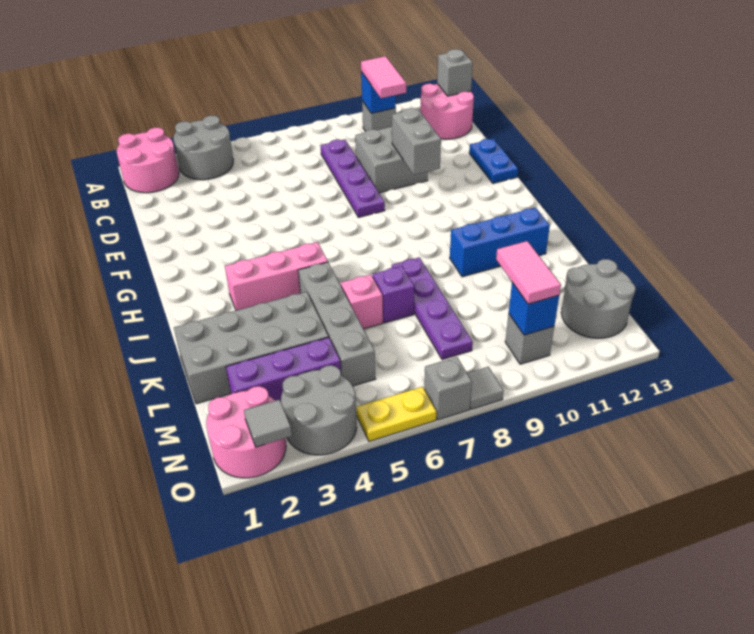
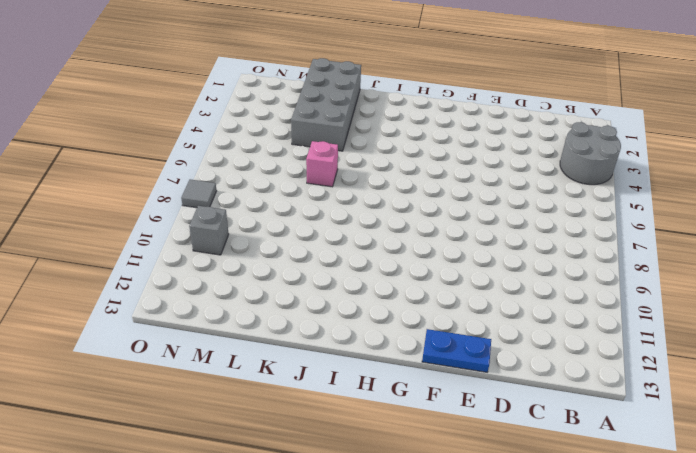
none -> pink 2x2 round brick [117,128,179,193]
none -> grey 1x1 brick [362,101,396,132]
none -> pink 2x2 round brick [420,84,474,139]

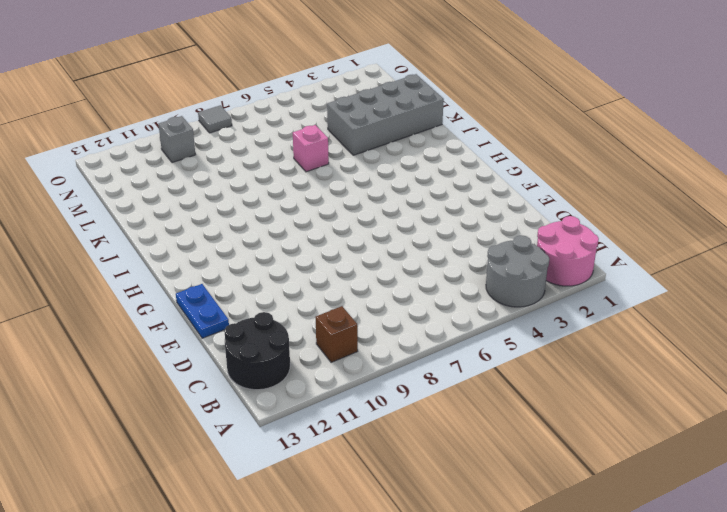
brown 1x1 brick [315,306,358,362] -> grey 1x1 brick [362,101,396,132]
black 2x2 round brick [224,312,290,390] -> pink 2x2 round brick [420,84,474,139]
none -> purple 1x4 plate [320,140,385,217]
none -> grey 2x2 brick [355,126,428,193]
none -> pink 1x3 brick [225,242,328,310]

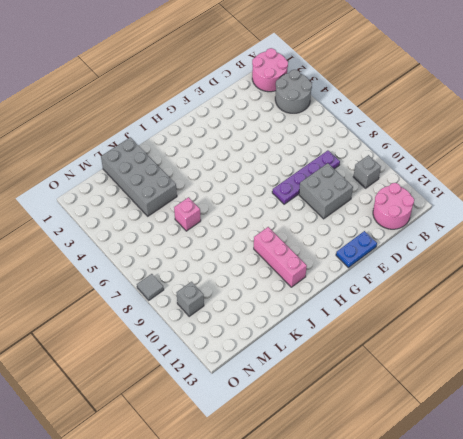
pink 1x3 brick [254,227,307,287] -> pink 1x3 brick moved to [225,242,328,310]
none -> grey 1x4 brick [298,262,376,386]
none -> purple 1x4 plate [392,257,473,360]
none -> blue 1x3 brick [450,208,550,277]

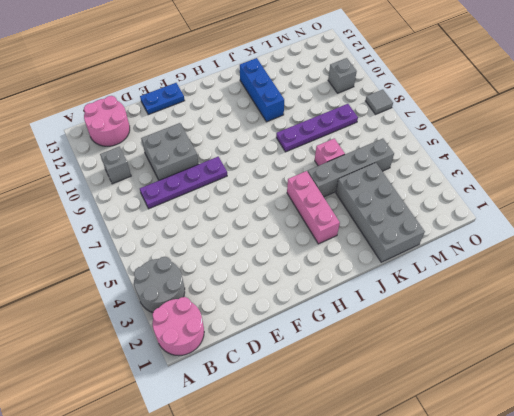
none -> purple 1x1 brick [372,266,414,323]
none -> purple 1x3 brick [226,337,341,401]
none -> grey 2x2 round brick [561,259,636,338]

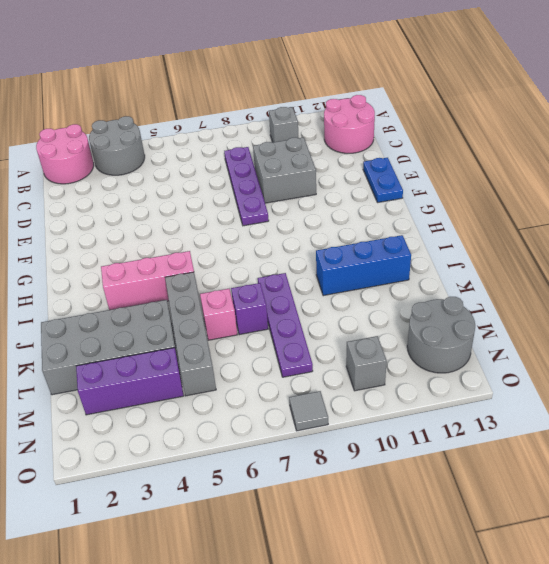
none -> pink 2x2 round brick [206,386,286,478]
none -> grey 2x2 round brick [281,365,357,455]
none -> yellow 1x2 plate [356,387,437,441]

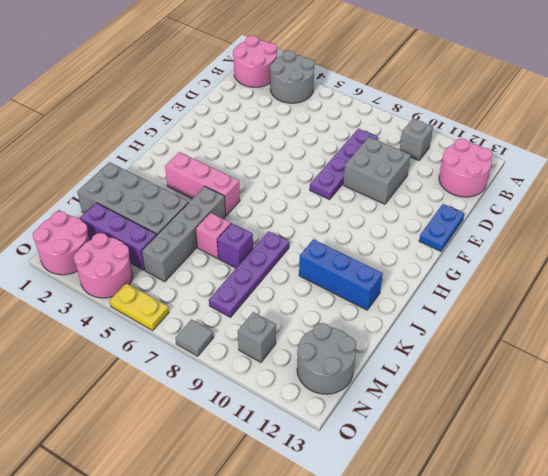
pink 2x2 round brick [74,233,133,298] -> grey 2x2 round brick [281,365,357,455]
none -> grey 1x1 brick [424,357,472,420]
none -> blue 1x1 brick [361,72,396,113]
none -> grey 1x1 brick [437,49,473,96]

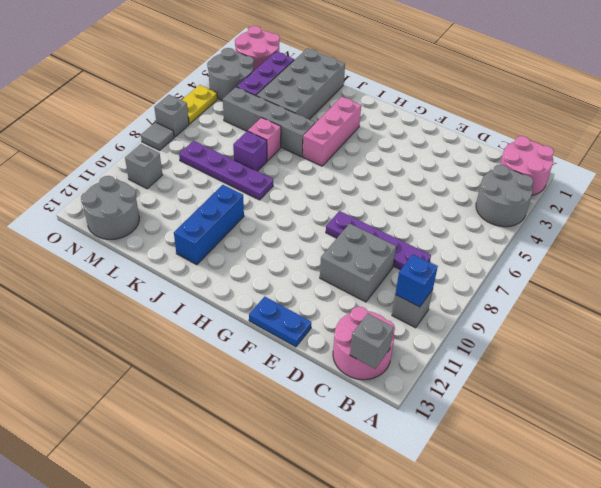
none -> grey 1x2 brick [392,108,441,175]
none -> blue 1x1 brick [509,283,559,335]
none -> grey 1x1 tile [244,399,292,447]

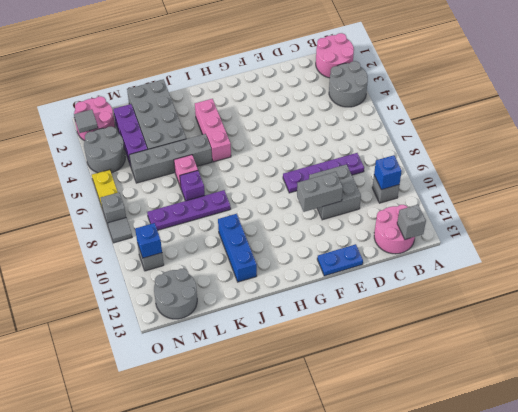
none -> pink 1x2 tile [361,56,406,98]
none -> pink 1x2 tile [496,241,561,304]

